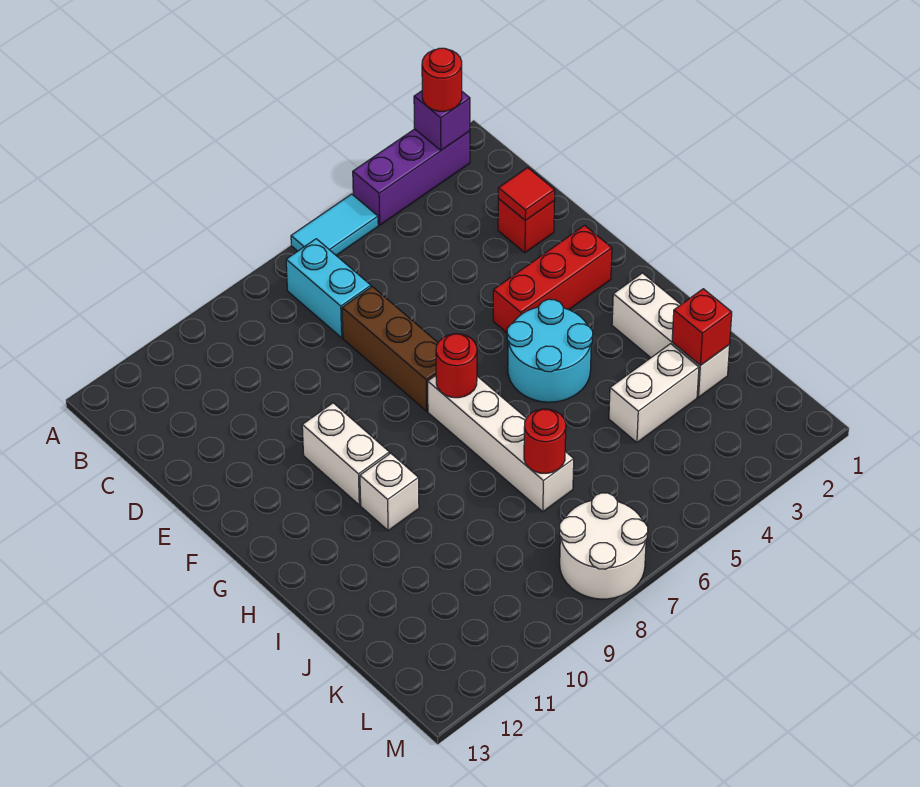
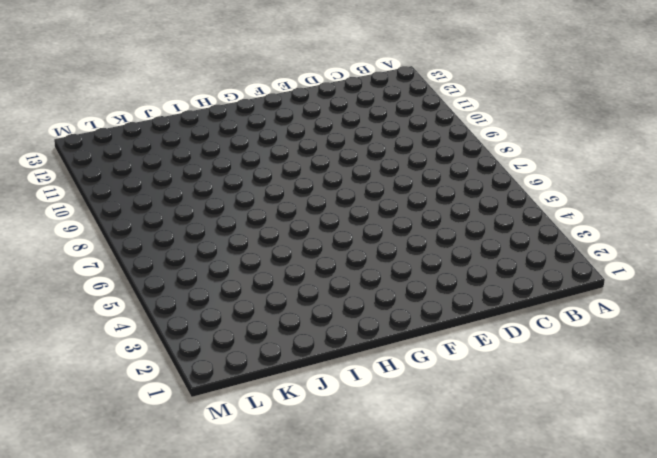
none -> purple 1x3 brick [353,129,470,225]
none -> cyan 1x2 tile [291,194,378,255]
none -> cyan 1x2 brick [286,239,371,338]

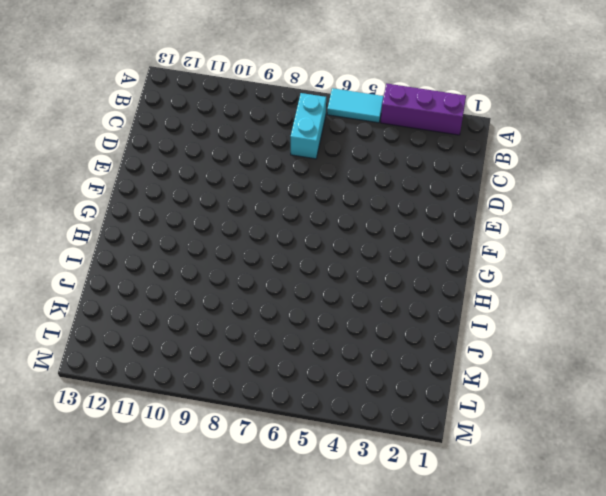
none -> red 1x1 brick [498,199,555,253]
none -> brown 1x3 brick [342,287,438,411]
none -> red 1x3 brick [493,225,612,333]

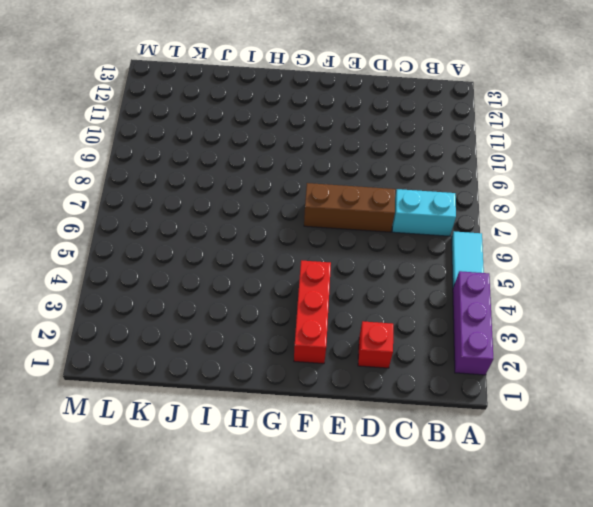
none -> white 1x2 brick [302,403,389,505]
none -> cyan 2x2 round brick [507,299,593,402]
none -> white 1x4 brick [428,375,574,512]

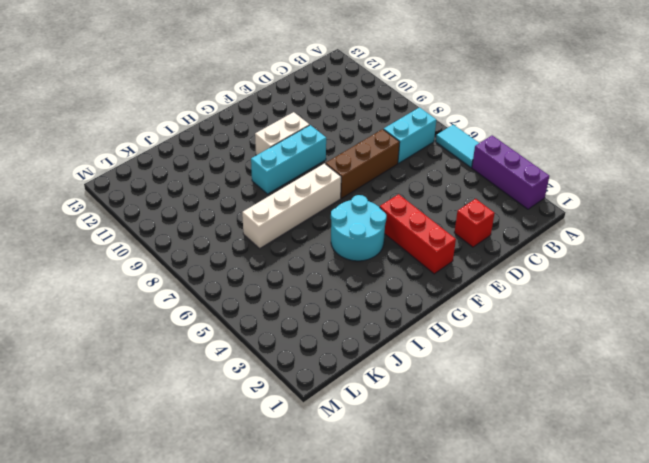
cyan 1x3 brick [251,125,326,194] -> none
none -> white 1x3 brick [612,273,730,397]
none -> white 1x1 brick [360,453,419,531]
none -> white 1x2 brick [609,344,699,442]

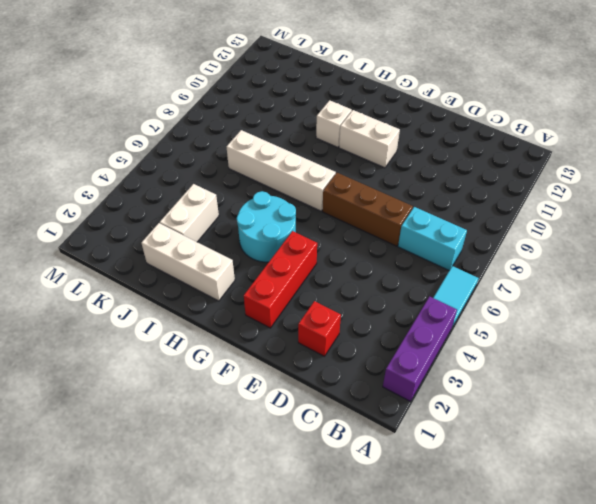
none -> white 2x2 round brick [559,493,648,599]
none -> purple 1x1 brick [414,91,470,150]
none -> red 1x1 tile [498,168,555,221]

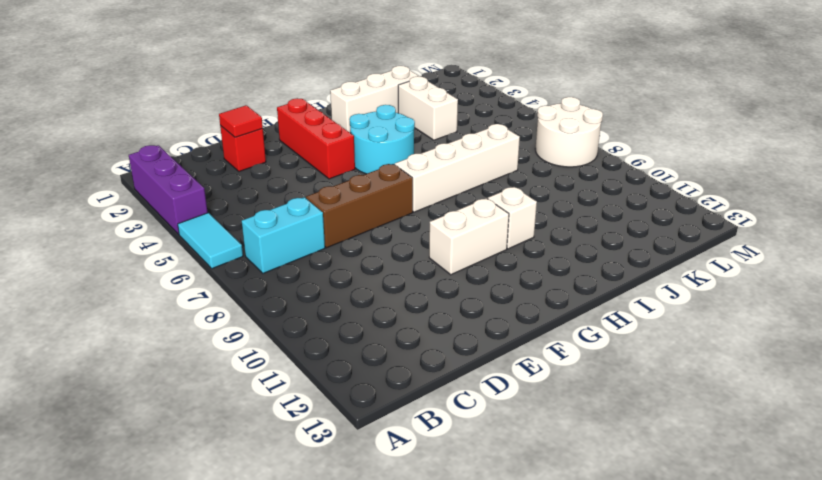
none -> purple 1x1 brick [414,91,470,150]
none -> red 1x1 round brick [436,334,477,398]
none -> red 1x1 brick [672,289,732,366]

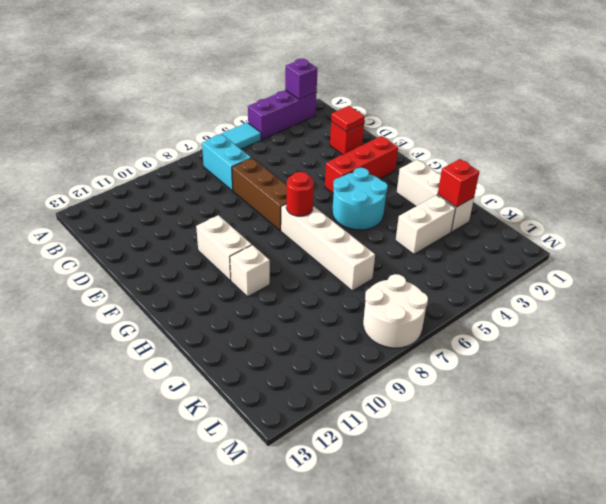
none -> red 1x1 round brick [524,409,566,473]
none -> red 1x1 round brick [422,48,462,111]

